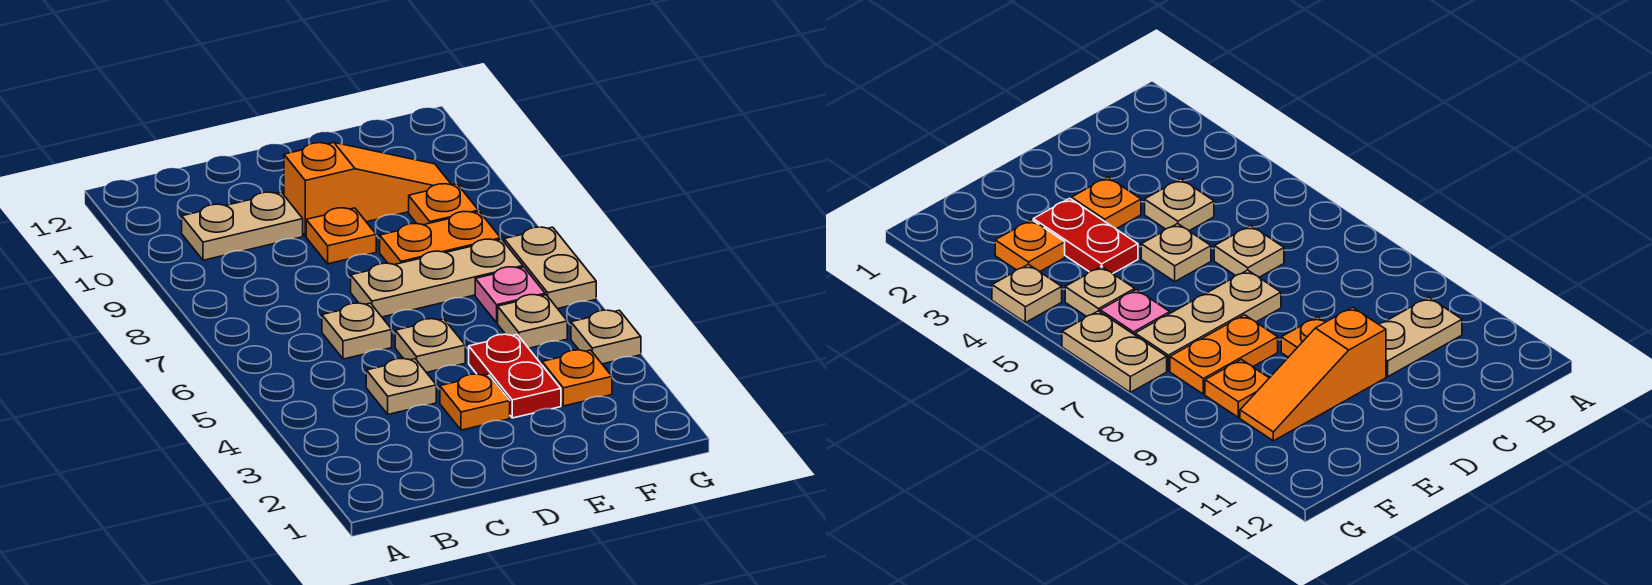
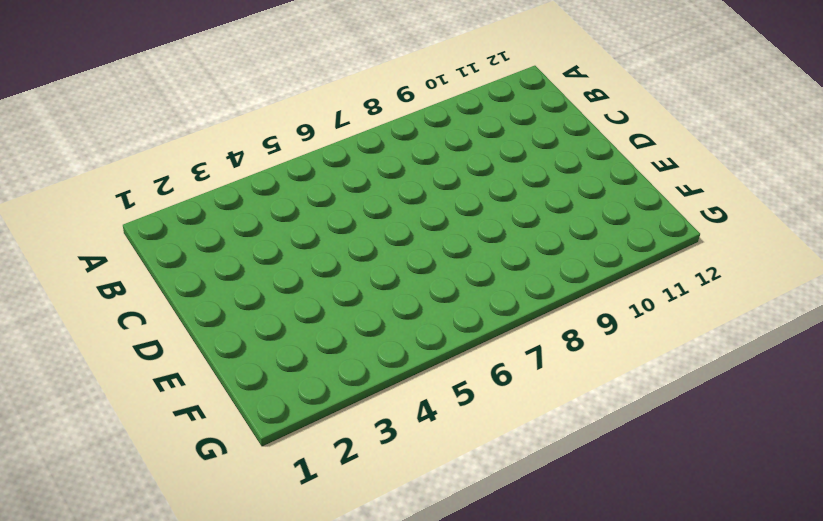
none -> tan 1x2 plate [182,192,303,260]
none -> tan 1x1 plate [366,359,436,414]
none -> tan 1x1 plate [322,303,392,359]

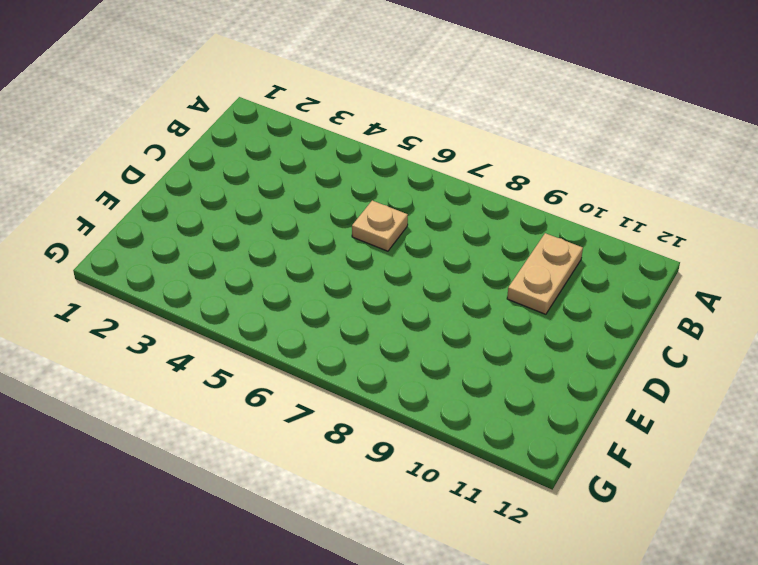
none -> tan 1x1 plate [366,359,436,414]
none -> orange 1x1 plate [440,374,510,430]
none -> tan 1x1 plate [395,319,465,372]

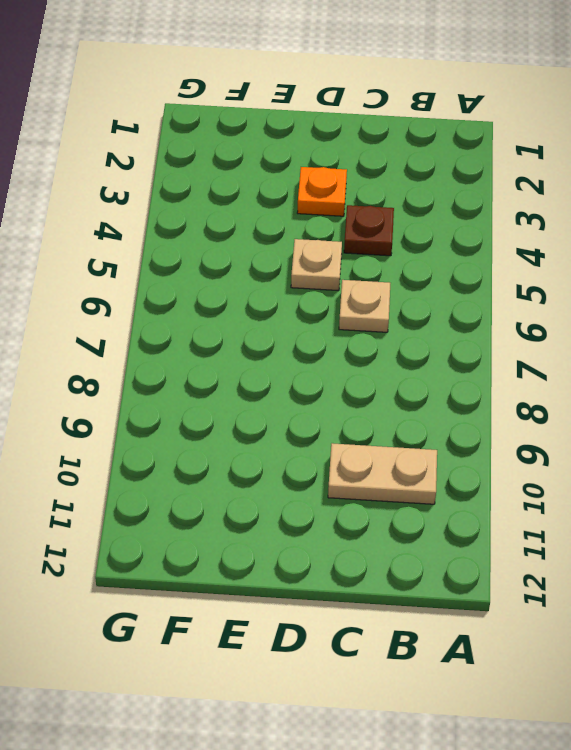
brown 1x1 plate [344,205,394,256] -> tan 1x1 plate [366,359,436,414]
none -> tan 1x3 plate [351,239,523,317]
none -> orange 1x1 plate [306,208,376,264]
none -> orange 1x3 slope [284,143,451,236]

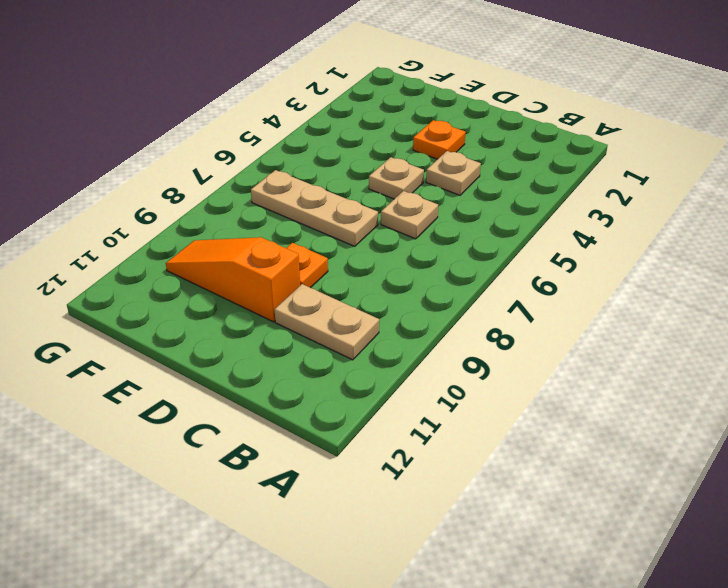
none -> red 1x2 plate [469,334,561,418]
none -> orange 1x2 plate [380,212,501,265]
none -> orange 1x1 plate [542,350,612,406]

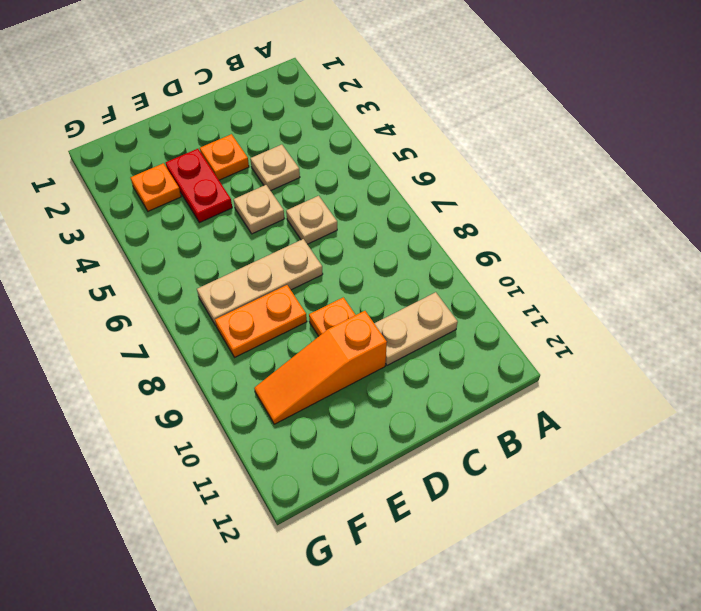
none -> tan 1x1 plate [498,295,567,348]
none -> pink 1x1 plate [475,267,545,323]
none -> orange 1x1 plate [409,184,478,225]

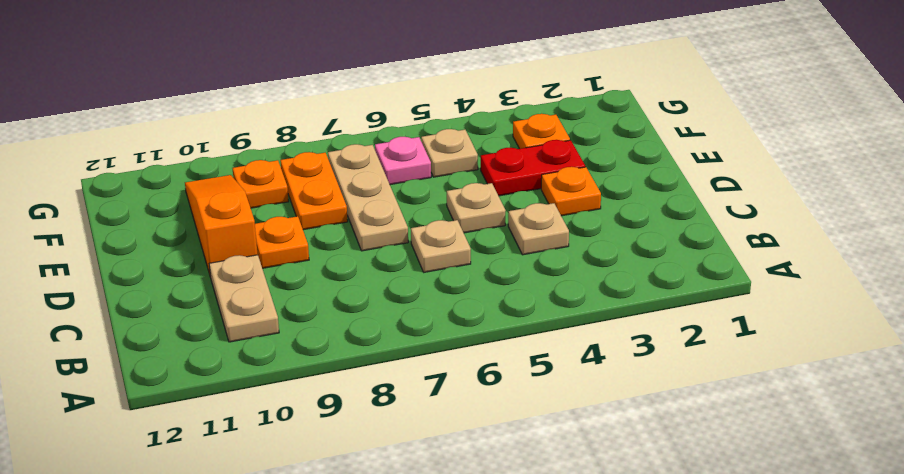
none -> tan 1x1 plate [571,310,641,364]
none -> tan 1x2 plate [504,227,596,309]

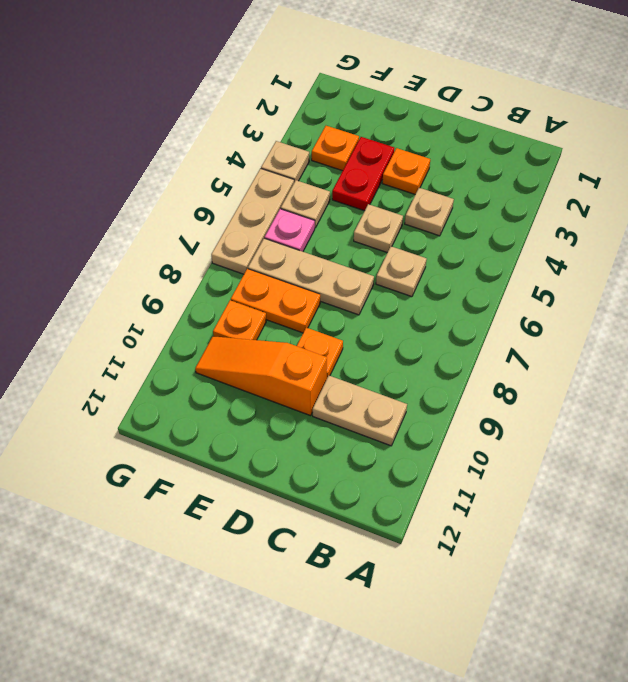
tan 1x3 plate [211,168,294,274] -> tan 1x2 plate [504,227,596,309]

